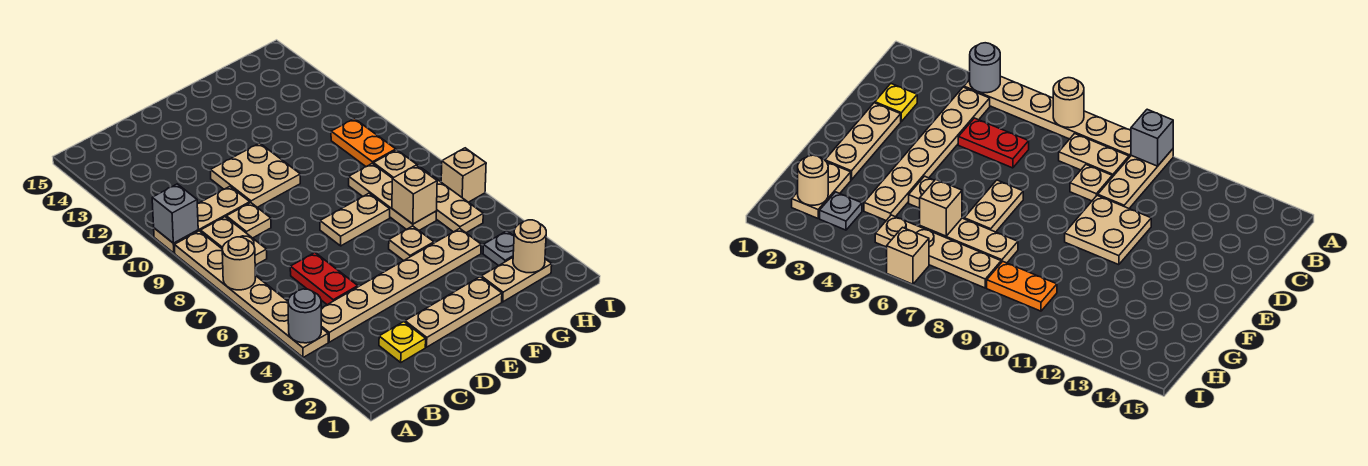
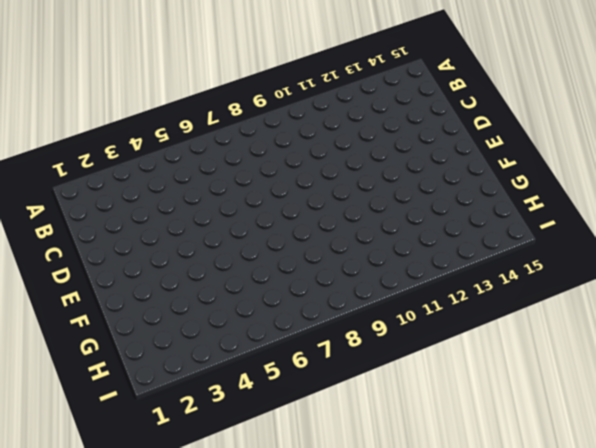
none -> tan 1x6 plate [174,231,328,358]
none -> tan 1x3 plate [154,186,250,253]
none -> tan 1x6 plate [321,229,481,342]

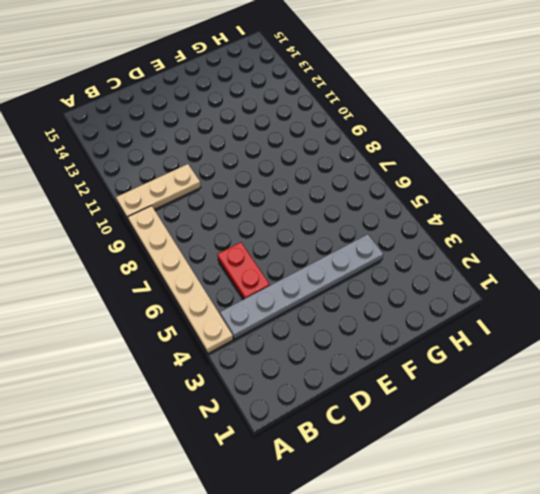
grey 1x6 plate [220,234,384,339] -> tan 1x6 plate [321,229,481,342]
none -> tan 1x2 plate [201,217,267,265]
none -> yellow 1x1 plate [379,322,426,362]
none -> tan 1x1 plate [226,203,271,238]

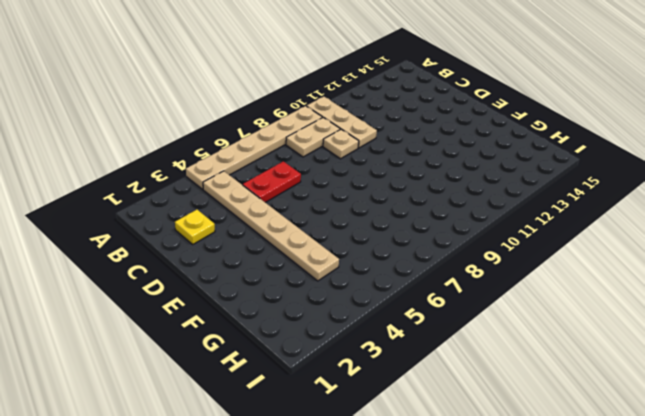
none -> tan 1x3 plate [405,277,502,347]
none -> tan 2x2 plate [211,143,300,207]
none -> tan 1x2 plate [320,193,390,246]

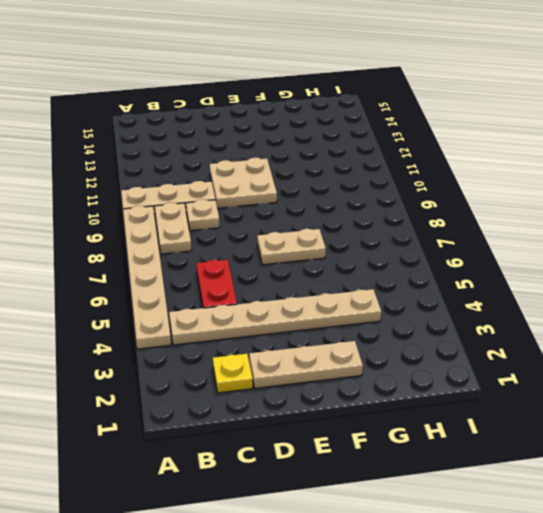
none -> tan 1x1 plate [389,226,434,261]
none -> tan 1x2 plate [481,258,552,302]
none -> tan 1x3 plate [349,163,437,230]

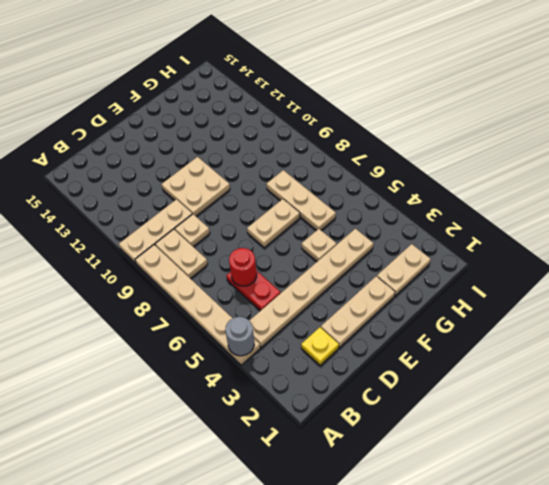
red 1x1 round brick [229,248,257,286] -> none
none -> grey 1x1 plate [483,231,514,266]
none -> tan 1x4 plate [373,150,483,233]
none -> orange 1x2 plate [331,119,396,167]

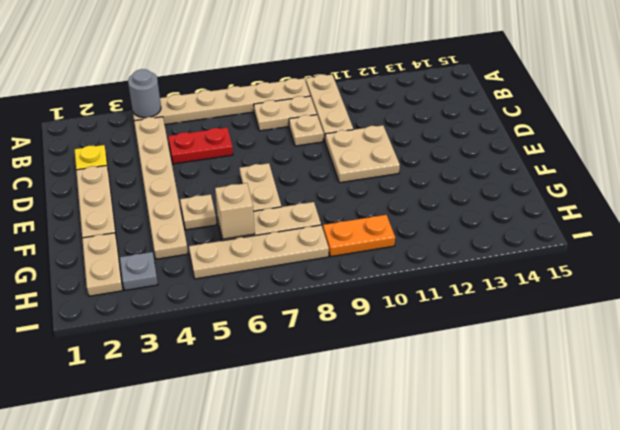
none -> tan 1x1 brick [441,148,486,202]
none -> tan 1x1 round brick [222,237,255,290]
none -> grey 1x1 brick [152,184,198,243]

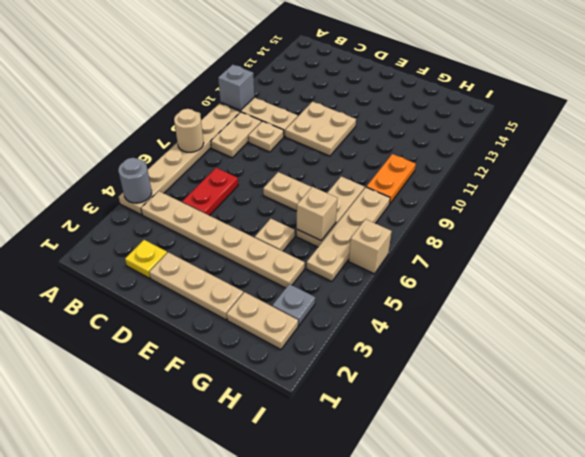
none -> tan 1x1 round brick [513,220,546,273]

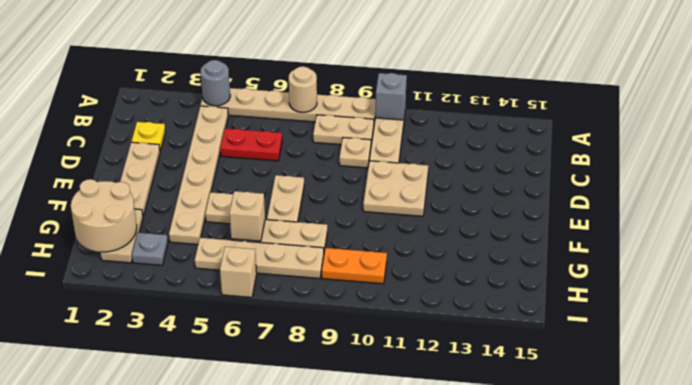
tan 2x2 round brick [71,179,137,252] -> tan 1x1 round brick [513,220,546,273]

